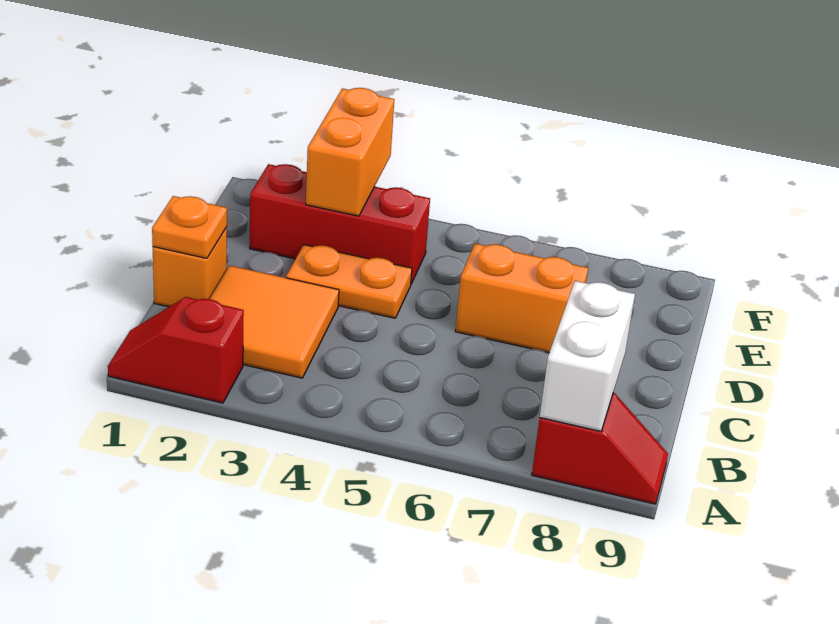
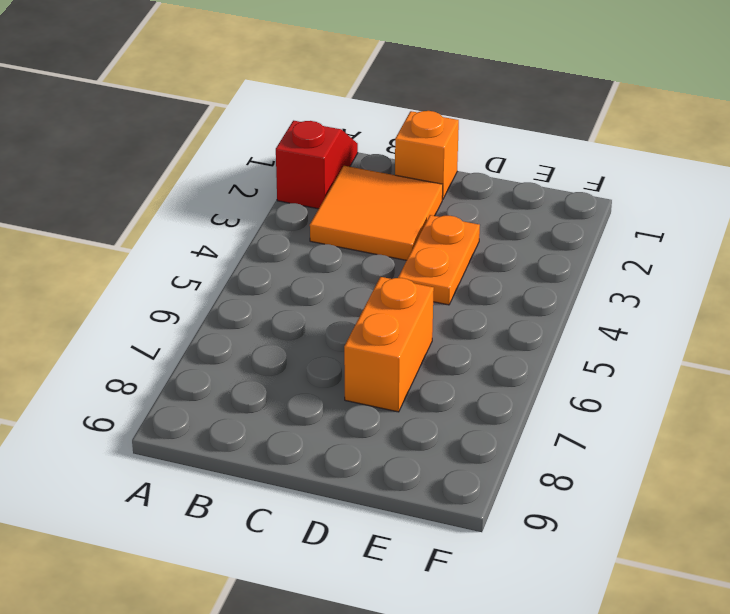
none -> red 1x2 slope [532,393,668,504]
none -> red 1x3 brick [250,164,430,284]

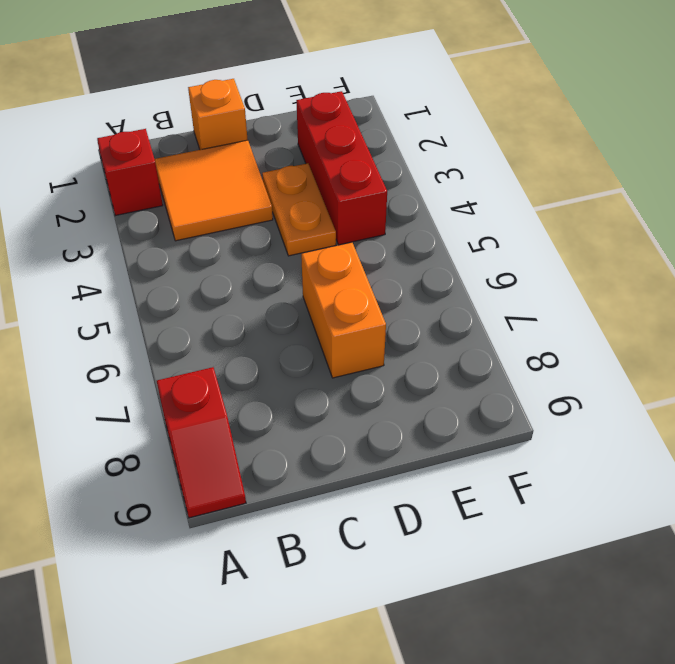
none -> white 1x2 brick [540,281,635,431]
none -> orange 1x1 plate [152,196,227,258]

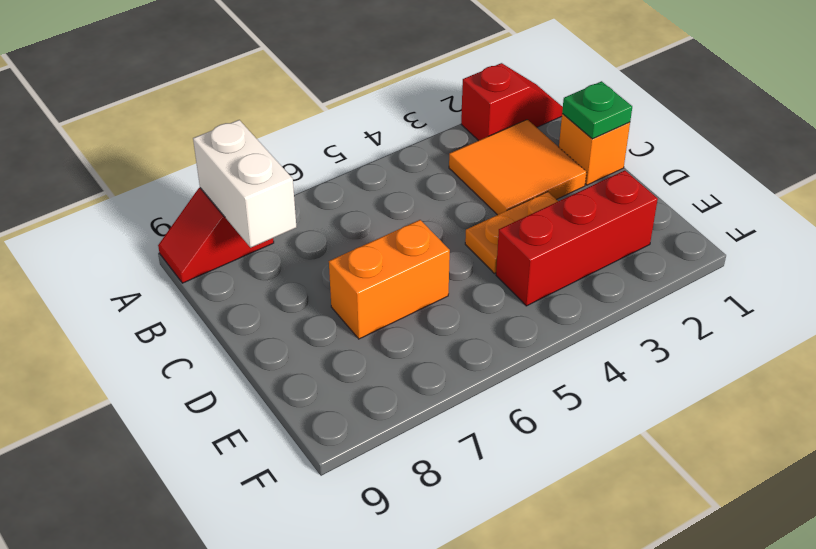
green 1x1 plate [562,81,632,139] -> orange 1x1 plate [152,196,227,258]
none -> orange 1x2 brick [306,88,394,216]

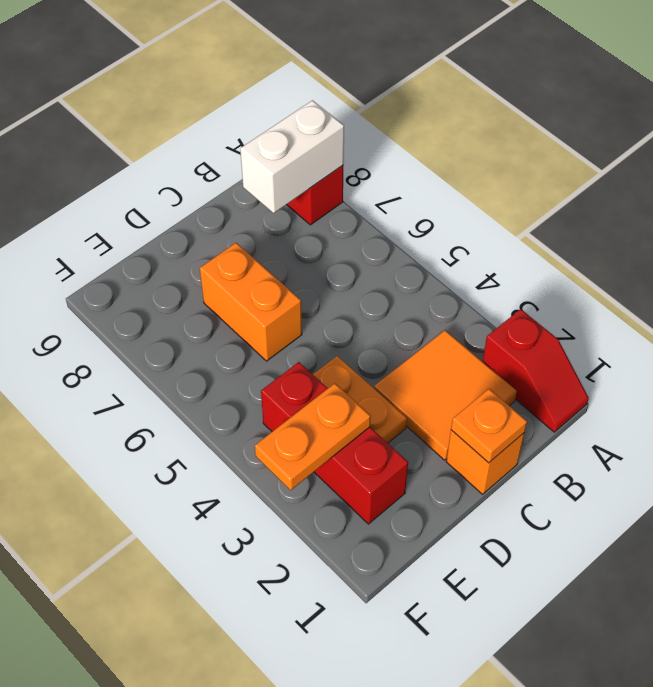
orange 1x2 plate [255,383,371,490] -> orange 1x2 brick [306,88,394,216]

